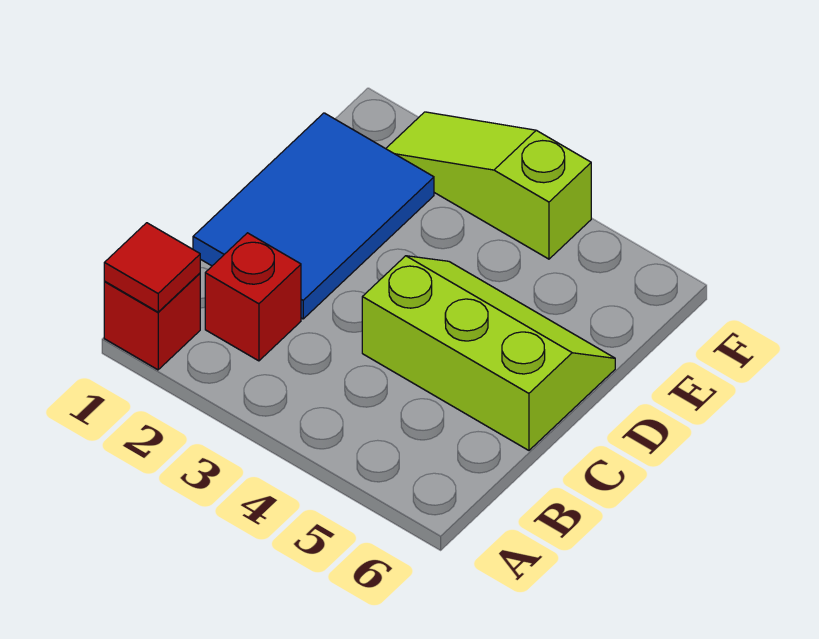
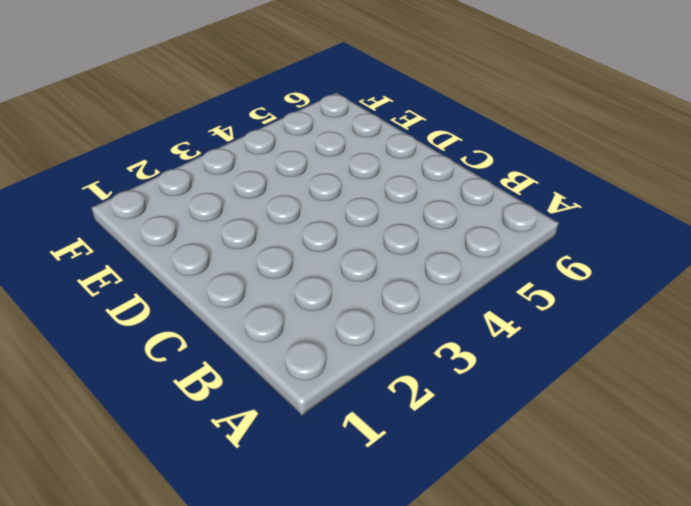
none -> red 1x1 brick [104,273,200,370]
none -> red 1x1 brick [205,233,301,361]

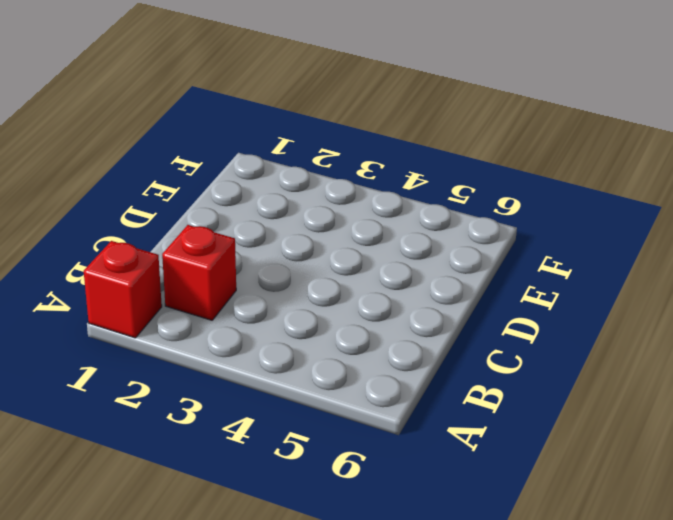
none -> blue 2x3 tile [193,113,434,319]
none -> lime 2x3 slope [362,256,615,450]

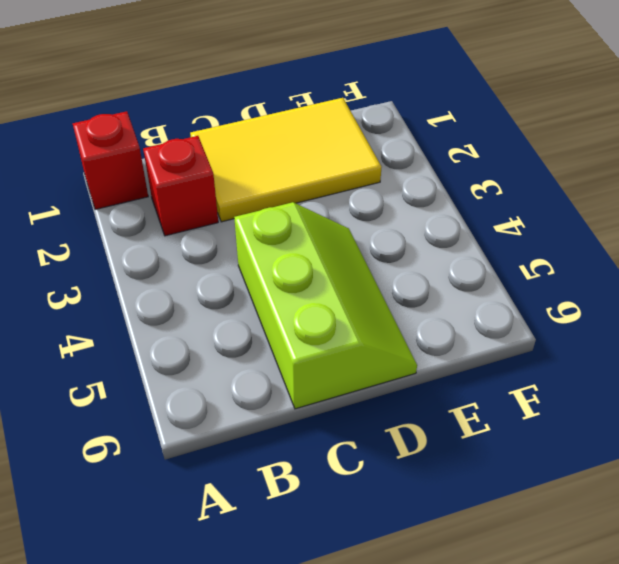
yellow 2x3 tile [190,98,381,222] -> blue 2x3 tile [193,113,434,319]
none -> lime 1x3 slope [386,112,591,259]
none -> red 1x1 tile [104,223,200,312]

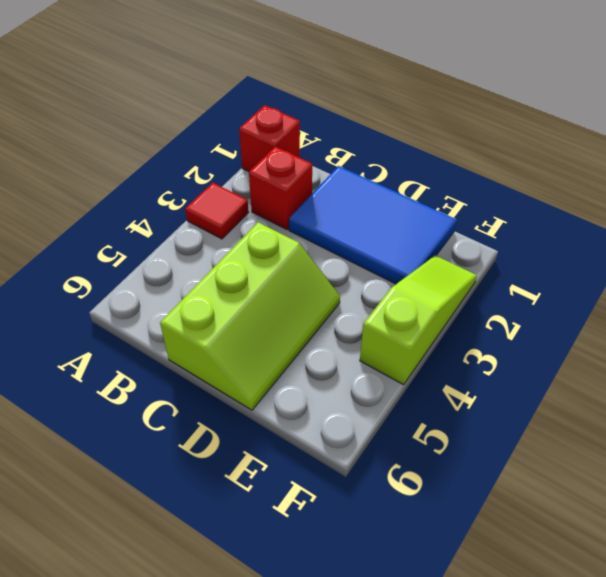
red 1x1 tile [185,183,249,239] -> red 1x1 tile moved to [104,223,200,312]

